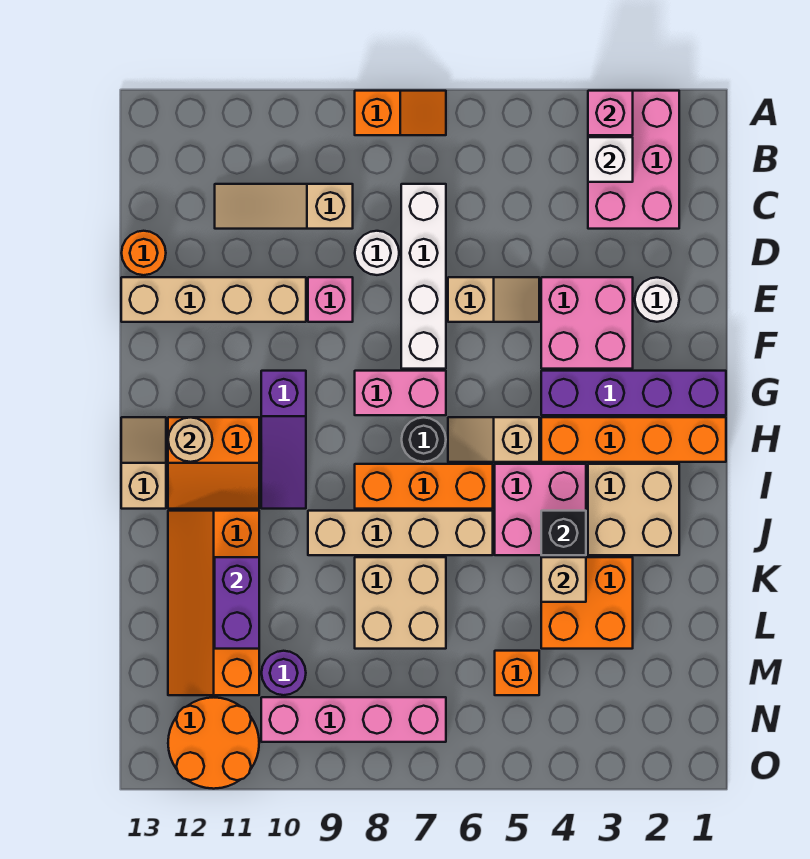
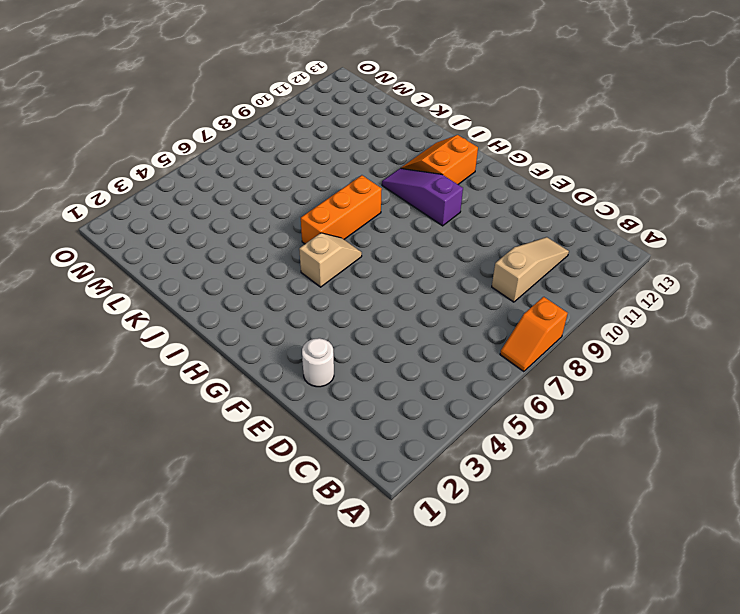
none -> pink 2x3 brick [588,91,679,229]
none -> white 1x4 brick [401,184,446,369]
none -> white 1x1 round brick [355,231,399,275]
none -> orange 1x1 round brick [122,231,166,275]

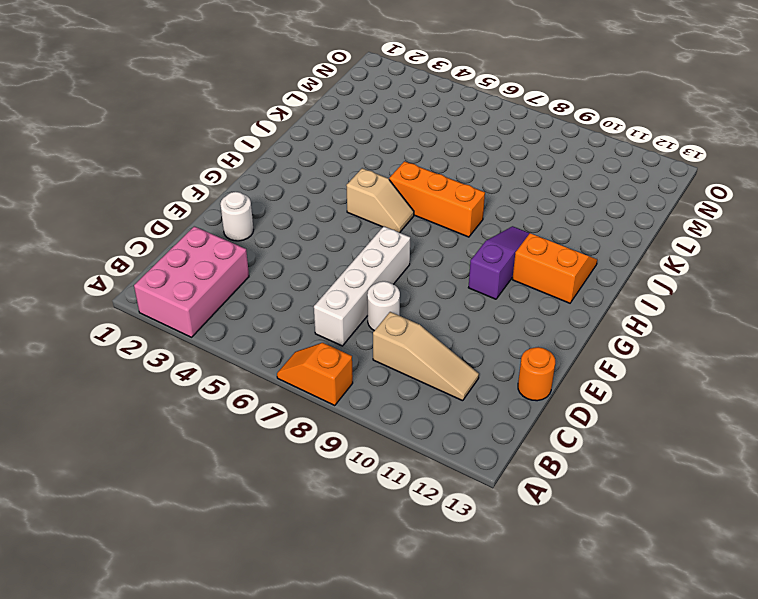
none -> pink 2x2 brick [541,277,633,369]
none -> tan 1x2 slope [448,277,539,322]
none -> pink 1x1 brick [308,277,353,322]
none -> tan 1x4 brick [121,277,306,322]

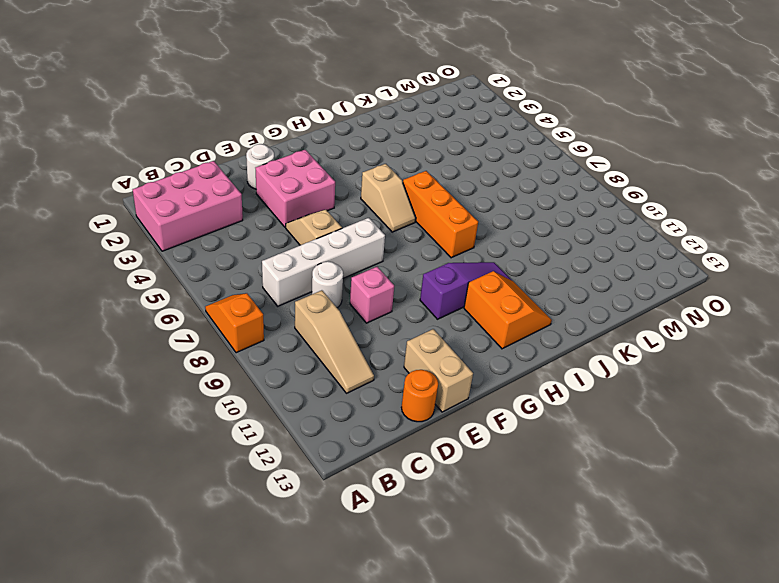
tan 1x2 brick [404,329,473,412] -> tan 1x4 brick [121,277,306,322]
none -> purple 1x4 brick [541,371,726,415]
none -> pink 1x2 brick [355,371,446,415]
none -> orange 1x4 brick [541,417,726,462]
none -> black 1x1 round brick [402,417,446,462]

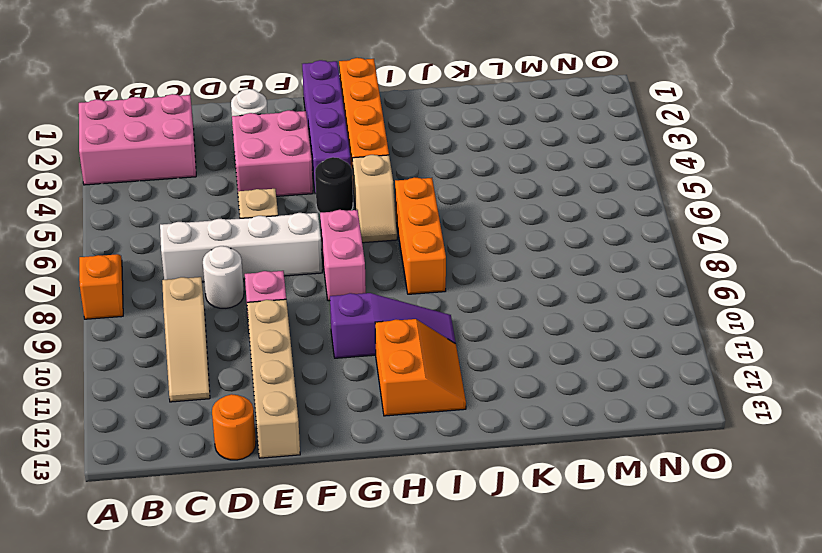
black 1x1 round brick [315,157,353,213] -> black 1x1 round brick moved to [402,417,446,462]
none -> tan 1x2 slope [121,417,166,509]
none -> tan 2x2 brick [588,464,679,555]
none -> pink 2x2 brick [495,464,586,555]
none -> tan 1x4 brick [308,511,493,555]

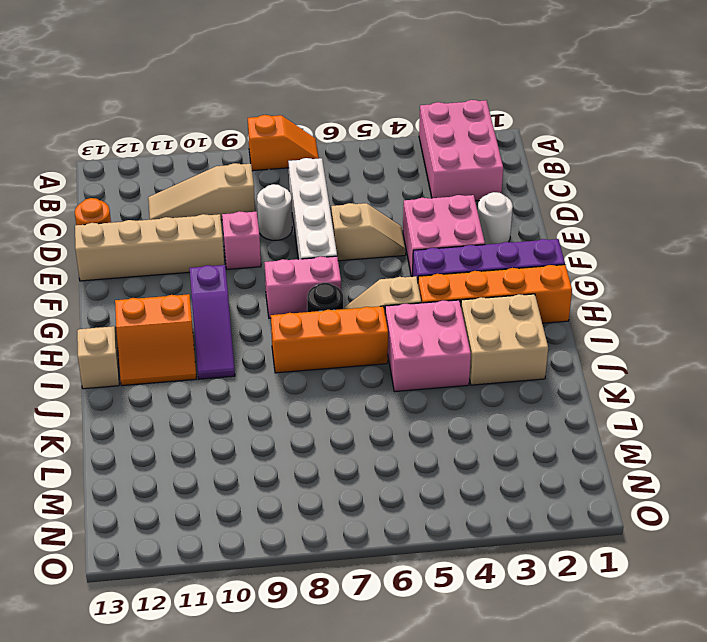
none -> tan 1x4 brick [308,511,493,555]
none -> orange 2x4 slope [168,511,259,695]
none -> orange 2x2 brick [541,557,633,649]
none -> tan 2x2 brick [355,557,446,649]

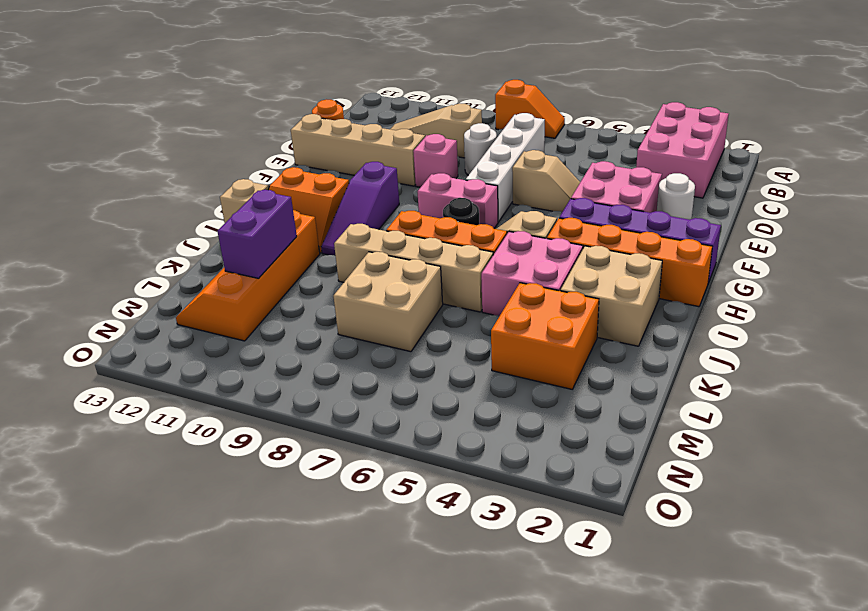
none -> orange 1x1 brick [495,651,539,695]
none -> purple 1x1 round brick [262,651,306,695]
none -> pink 1x4 brick [261,697,446,742]
none -> orange 2x2 round brick [168,697,259,789]

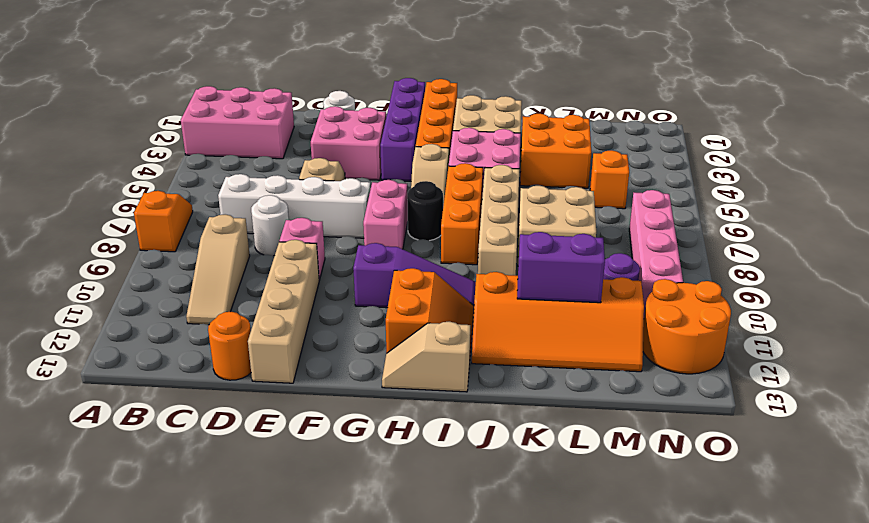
none -> pink 1x1 brick [588,91,633,135]
none -> white 1x1 brick [588,137,633,182]
none -> tan 1x1 round brick [168,417,213,462]
none -> black 1x1 brick [541,511,586,555]

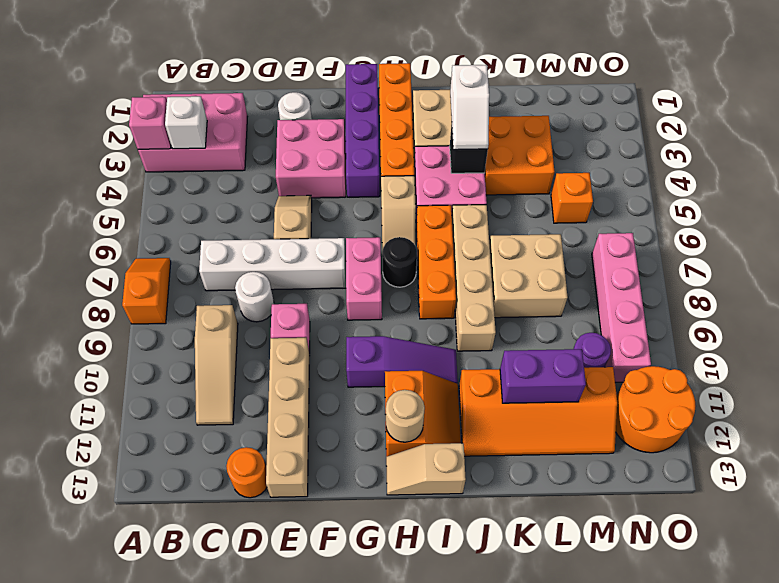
white 1x2 slope [450,65,489,150] -> none
none -> tan 1x1 brick [541,557,586,602]

